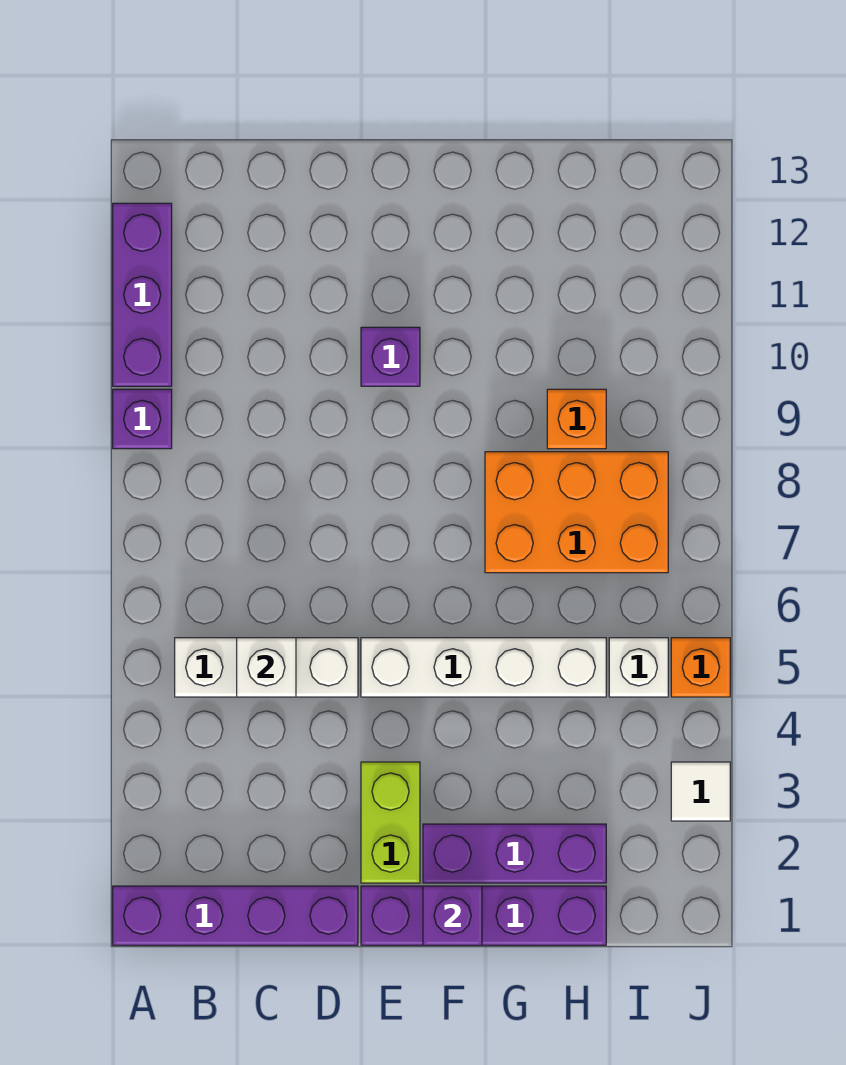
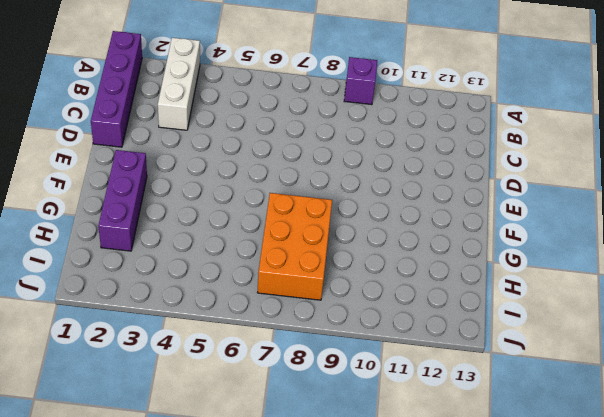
white 1x3 brick [158,38,200,130] -> white 1x3 brick moved to [175,638,358,697]
none -> purple 1x3 brick [113,203,172,386]
none -> purple 1x4 brick [361,886,606,945]
none -> lime 1x2 brick [361,762,420,883]

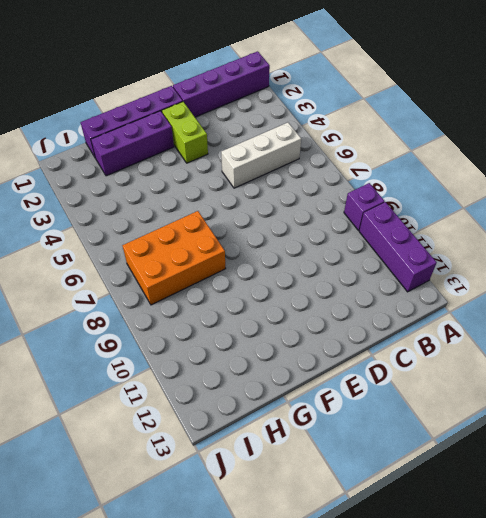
none -> white 1x4 brick [361,638,606,697]
none -> purple 1x1 brick [361,327,420,386]
none -> orange 1x1 brick [547,389,606,449]

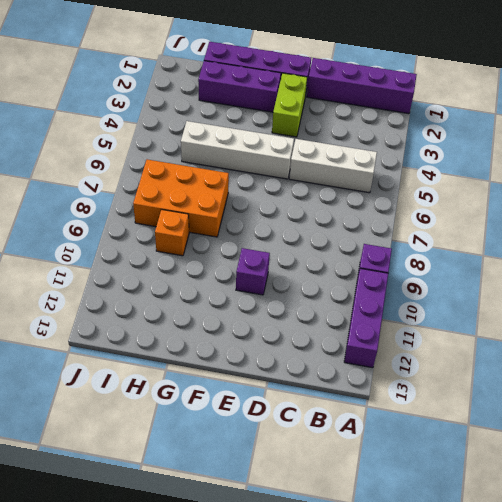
none -> white 1x1 brick [609,638,668,697]
none -> white 1x1 tile [671,762,730,821]
none -> orange 1x1 brick [671,638,730,697]

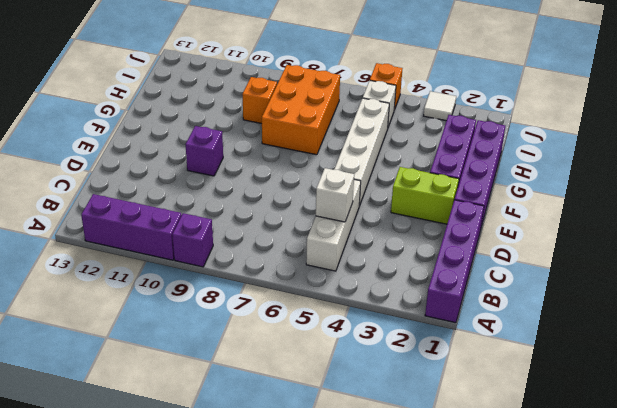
none -> purple 1x1 brick [423,886,482,945]

